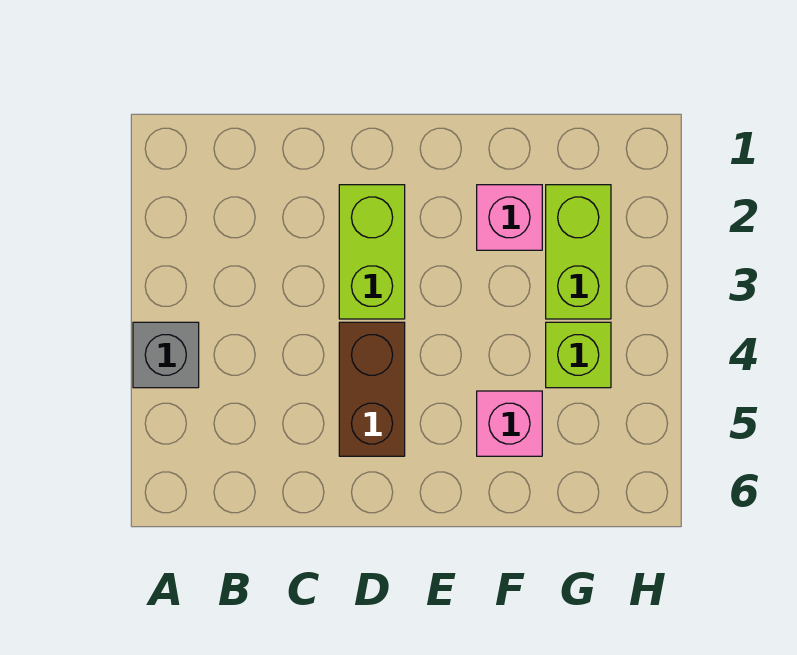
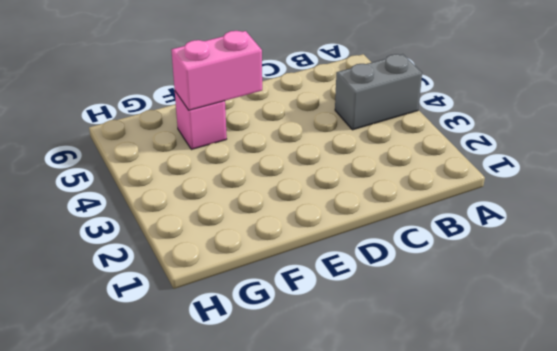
grey 1x2 brick [335,54,422,130] -> grey 1x1 brick [133,322,199,388]
pink 1x2 brick [171,31,262,110] -> none
none -> lime 1x2 brick [339,185,405,319]
none -> brown 1x2 brick [339,322,405,456]

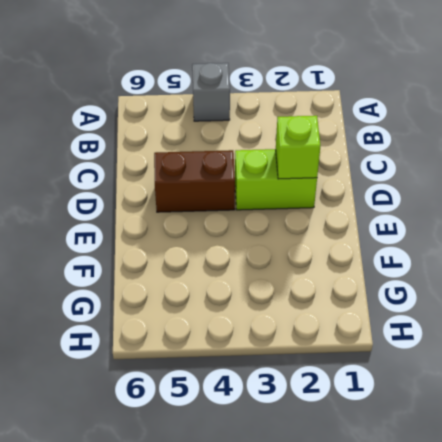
lime 1x1 brick [276,116,320,179] -> lime 1x1 brick moved to [546,322,611,388]
none -> pink 1x1 brick [477,185,542,250]
none -> pink 1x1 brick [477,391,542,456]

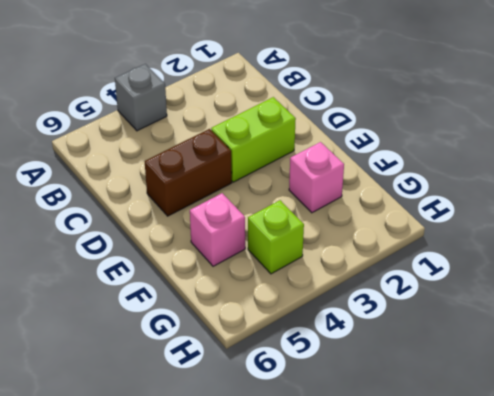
none -> lime 1x2 brick [546,185,611,319]

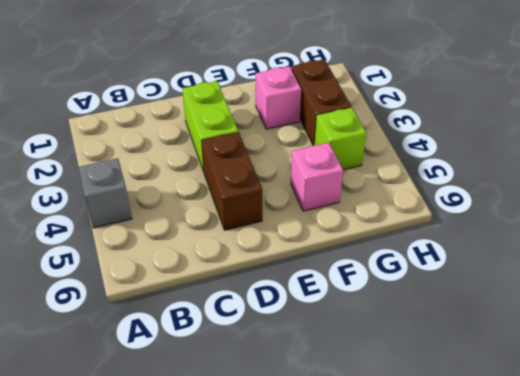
brown 1x2 brick [291,59,351,146] -> lime 1x2 brick [546,185,611,319]

